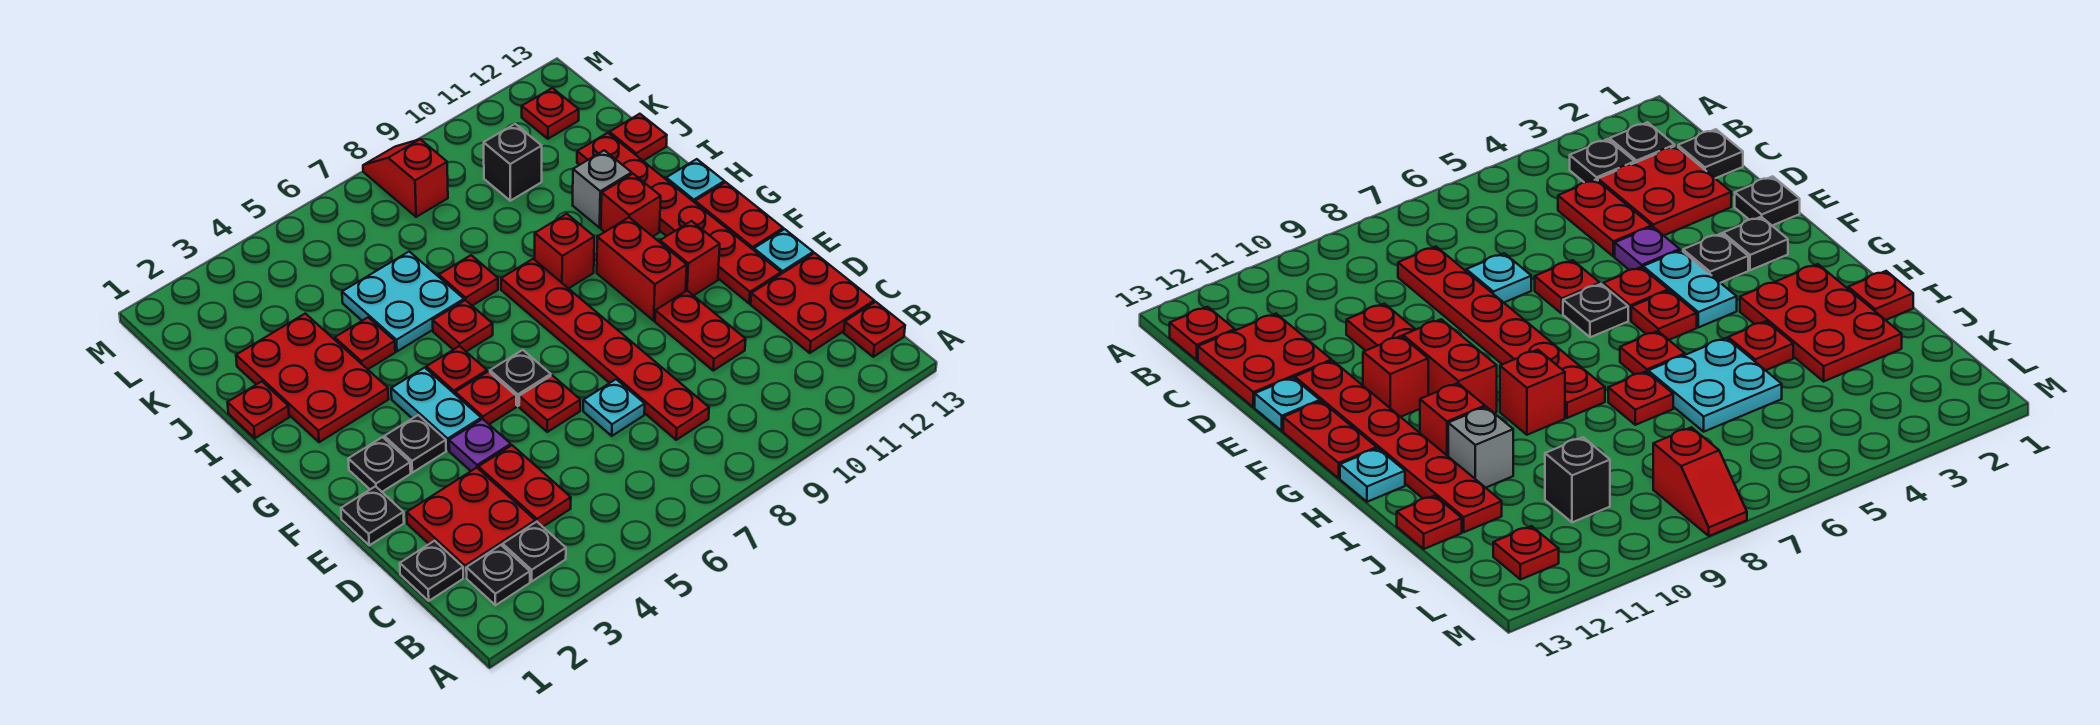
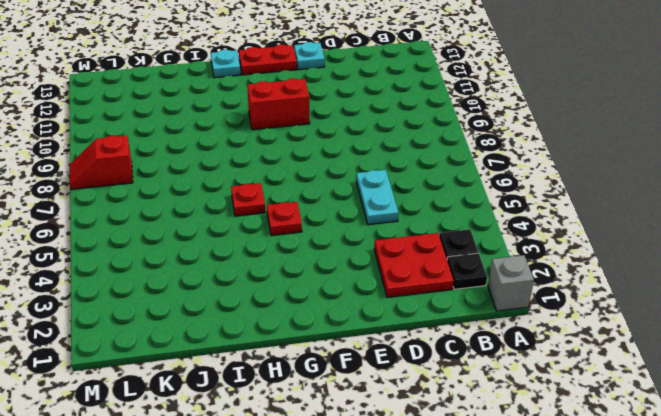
grey 1x1 brick [488,255,534,311] -> grey 1x1 brick moved to [573,150,632,228]
cyan 1x2 plate [356,170,399,225] -> cyan 1x2 plate turned to [391,368,481,450]
none -> red 1x1 plate [844,302,905,357]
none -> black 1x1 plate [400,541,463,601]
none -> red 1x2 plate [479,445,571,527]
none -> red 1x6 plate [501,259,709,440]

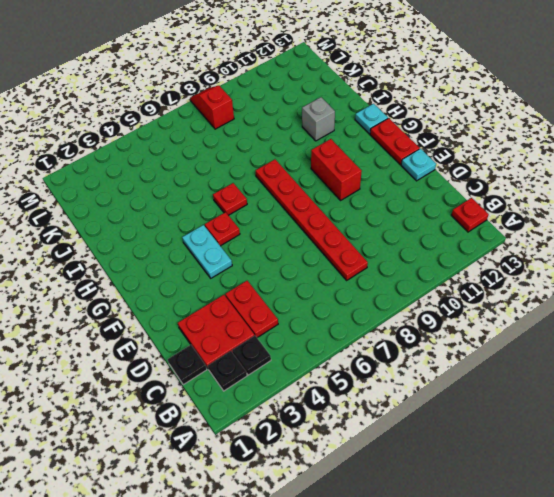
none -> red 2x2 plate [751,253,874,353]
none -> cyan 1x1 plate [583,379,645,436]
none -> red 1x2 plate [655,291,746,371]
none -> black 1x1 plate [341,486,404,545]

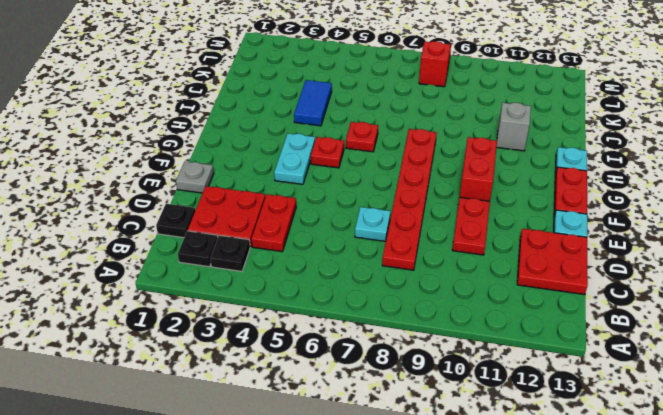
grey 1x1 plate [176,161,214,193] -> black 1x1 plate [341,486,404,545]
blue 1x2 tile [294,80,332,126] -> red 1x1 plate [335,318,395,369]
none -> red 1x1 plate [844,302,905,357]
none -> purple 1x1 plate [449,419,511,471]
none -> red 1x1 plate [519,375,580,432]
none -> red 1x6 plate [577,133,781,303]

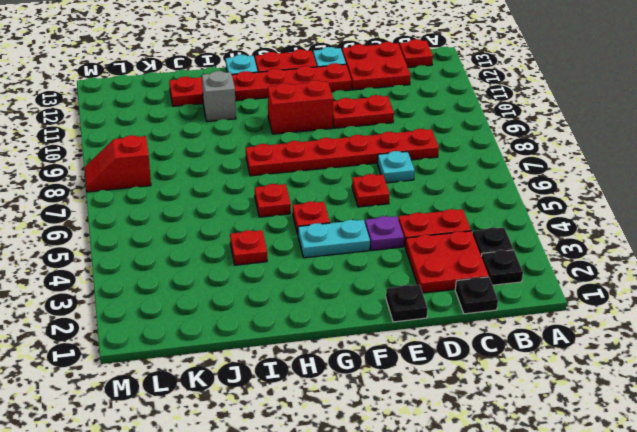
none -> black 1x1 plate [348,437,411,492]
none -> black 1x1 plate [384,415,446,473]
none -> red 1x1 plate [455,371,516,424]
none -> black 1x1 plate [490,350,551,406]

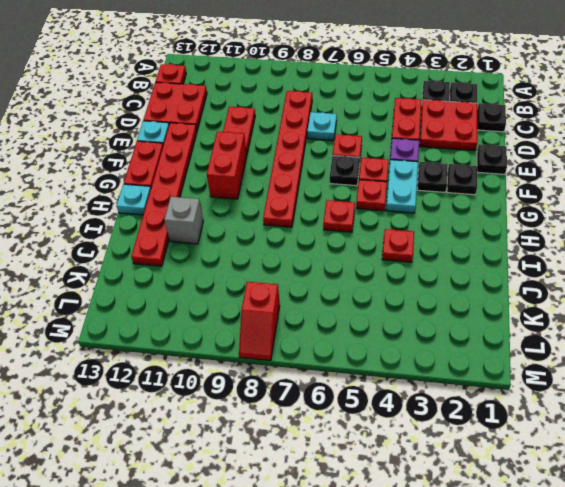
none -> red 1x1 brick [660,221,720,296]
none -> red 2x3 plate [236,314,389,442]
none -> red 1x1 brick [535,214,594,289]
none -> red 1x1 brick [601,174,661,236]

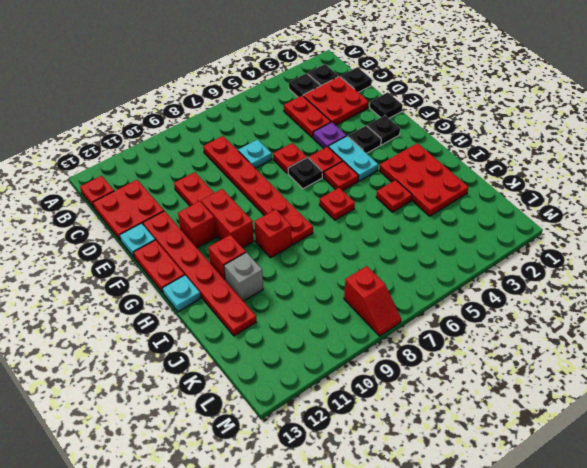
none -> red 1x1 plate [227,381,289,438]
none -> cyan 2x2 plate [342,252,464,351]
none -> red 1x1 plate [439,255,498,306]
none -> red 1x1 plate [609,114,667,161]

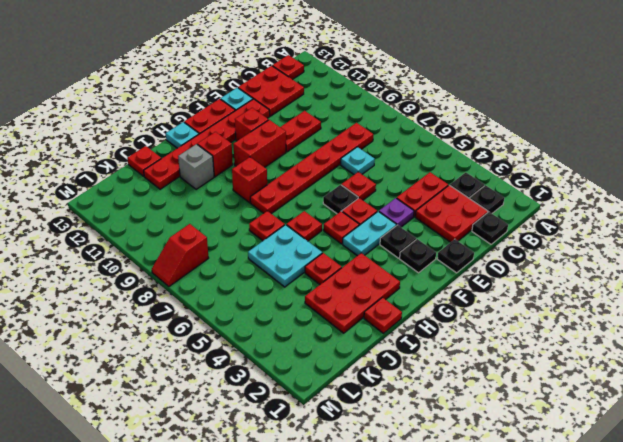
none -> black 1x1 brick [484,124,542,201]
none -> red 1x1 plate [522,88,579,139]

